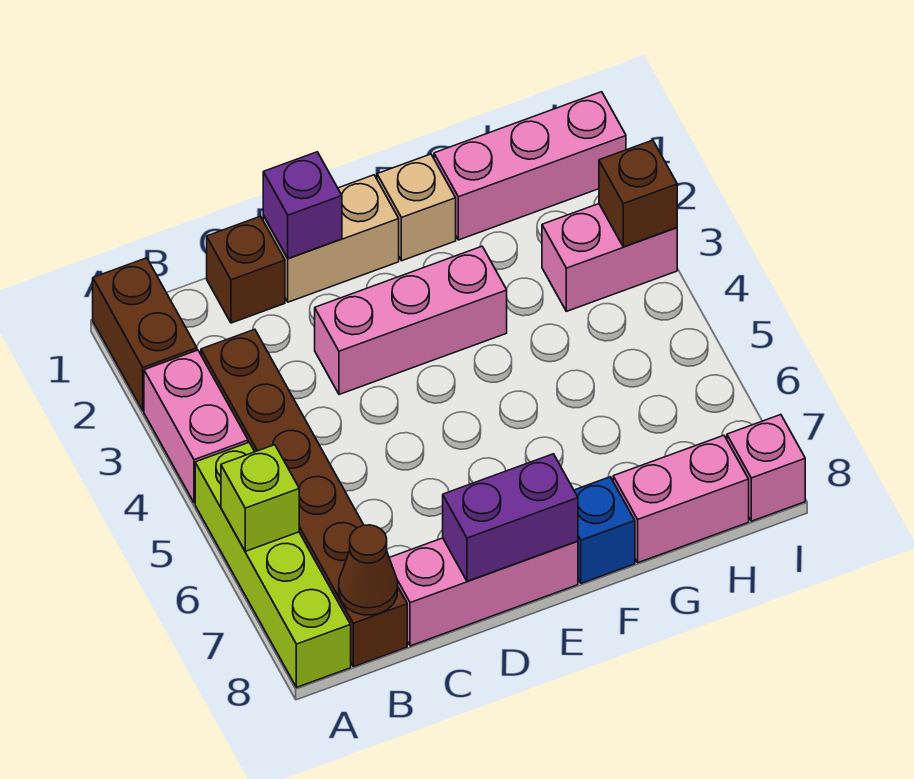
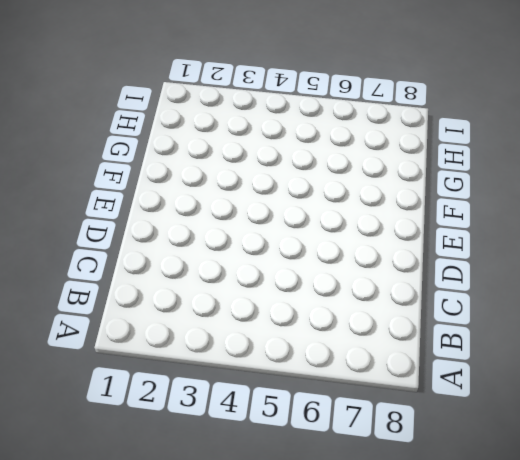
none -> brown 1x2 brick [93,258,197,411]
none -> pink 1x2 brick [144,350,248,503]
none -> lime 1x4 brick [195,443,351,687]

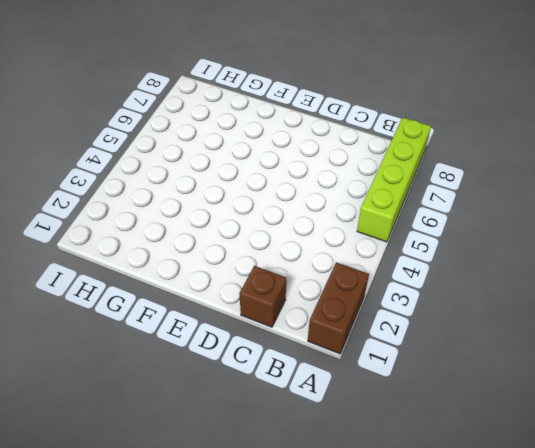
none -> pink 1x2 brick [144,350,248,503]
none -> brown 1x6 brick [201,329,407,667]
none -> pink 1x3 brick [389,538,578,646]

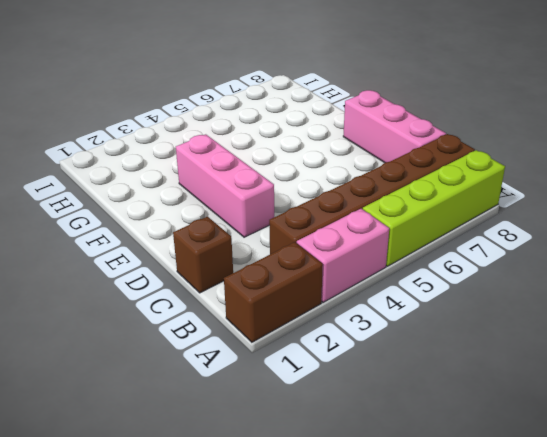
none -> tan 1x2 brick [263,175,399,302]
none -> tan 1x1 brick [377,154,456,261]
none -> blue 1x1 brick [574,477,635,583]

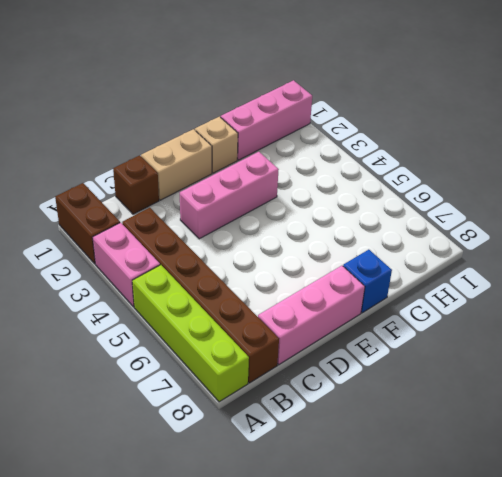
none -> pink 1x2 brick [613,435,749,563]
none -> pink 1x2 brick [542,204,677,311]
none -> pink 1x1 brick [727,415,805,521]

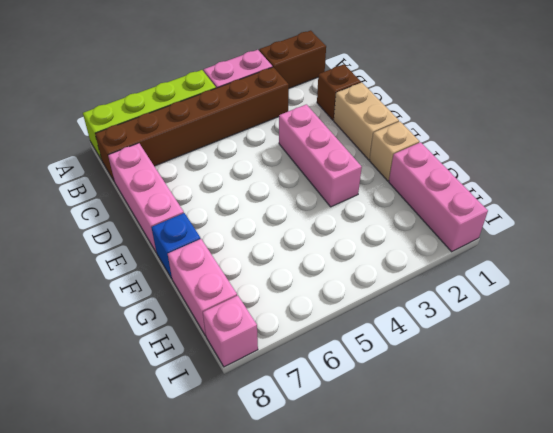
none -> pink 1x2 brick [542,204,677,311]
none -> lime 1x1 brick [221,445,299,551]
none -> brown 1x1 cone [339,525,398,615]

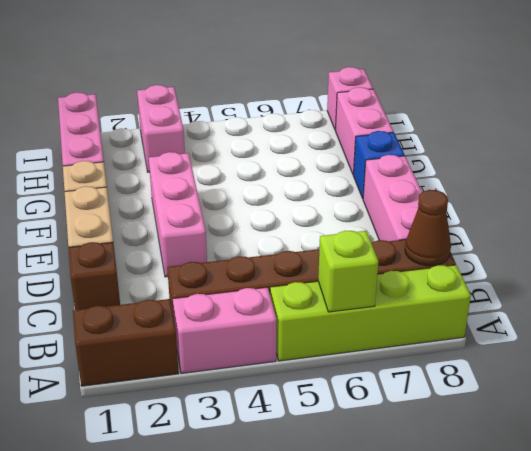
none -> purple 1x1 brick [263,152,342,258]
none -> purple 1x2 brick [443,454,578,581]
none -> brown 1x1 brick [599,140,677,247]

